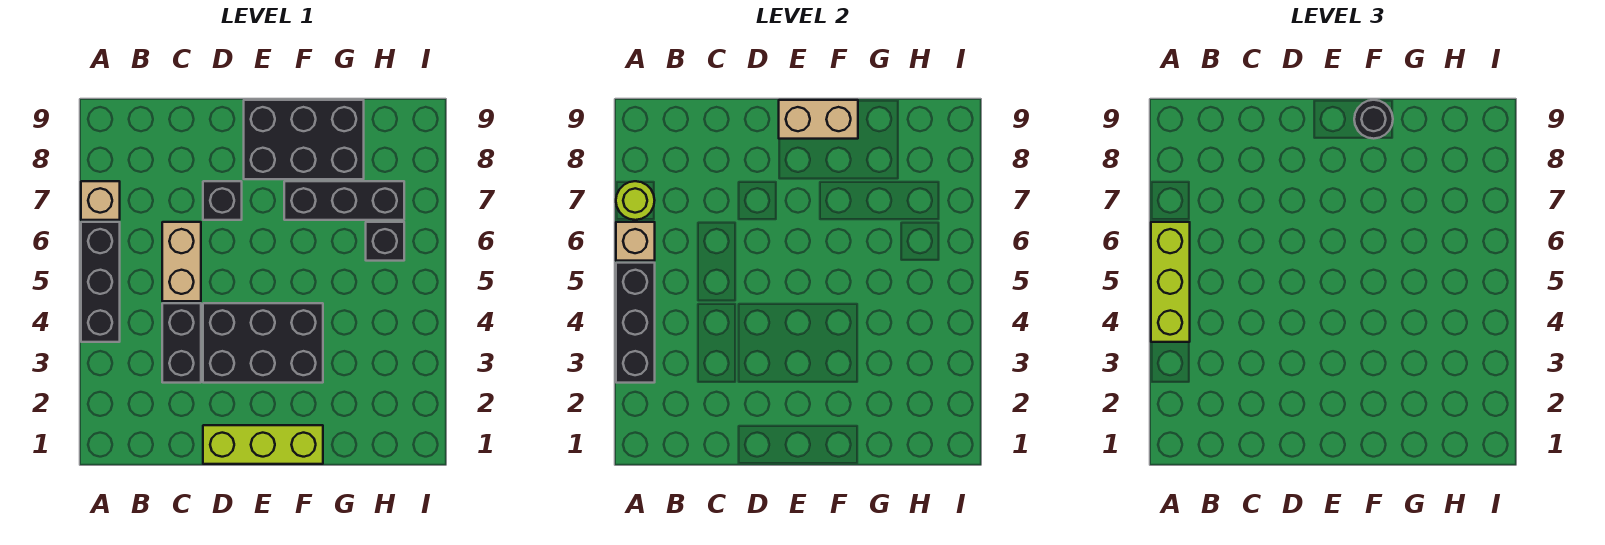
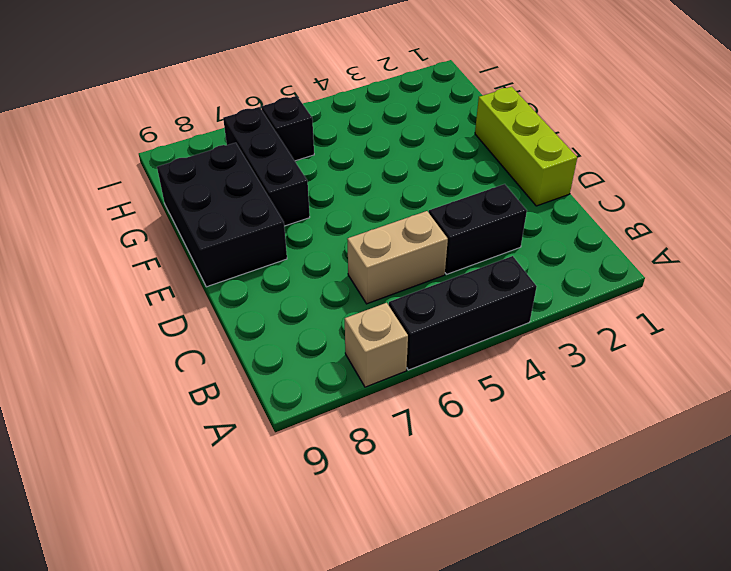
none -> black 2x3 brick [203,303,323,383]
none -> black 1x1 brick [203,181,242,220]
none -> black 1x3 brick [616,263,655,383]

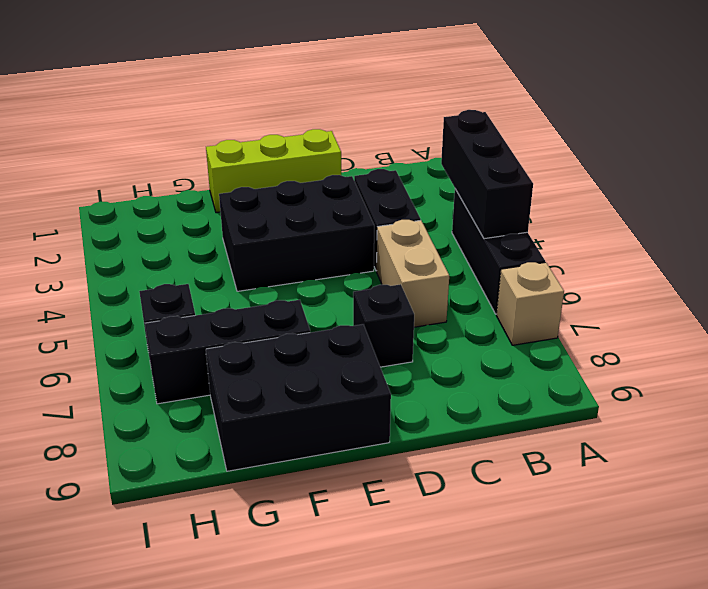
none -> tan 1x1 brick [616,222,655,261]
none -> lime 1x1 round brick [616,181,655,220]
none -> tan 1x2 brick [779,100,858,139]

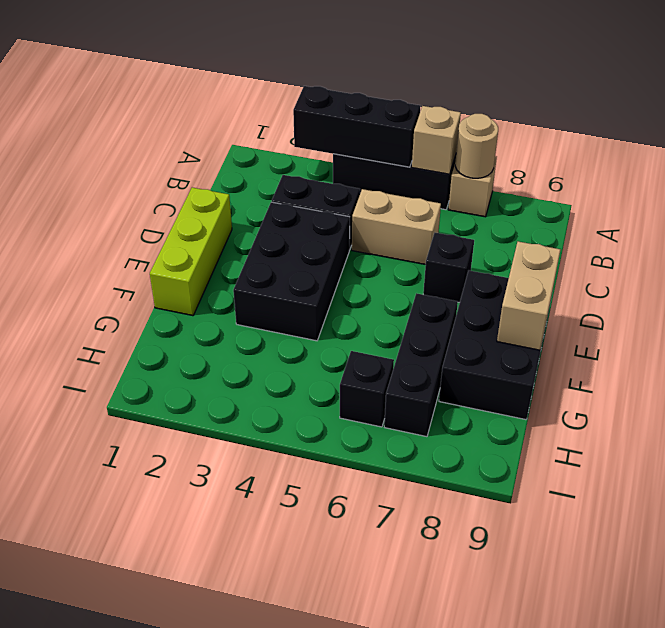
tan 1x1 round brick [455,114,498,178] -> lime 1x1 round brick [616,181,655,220]
none -> lime 1x3 brick [1151,222,1190,342]
none -> black 1x1 round brick [1354,100,1393,139]

